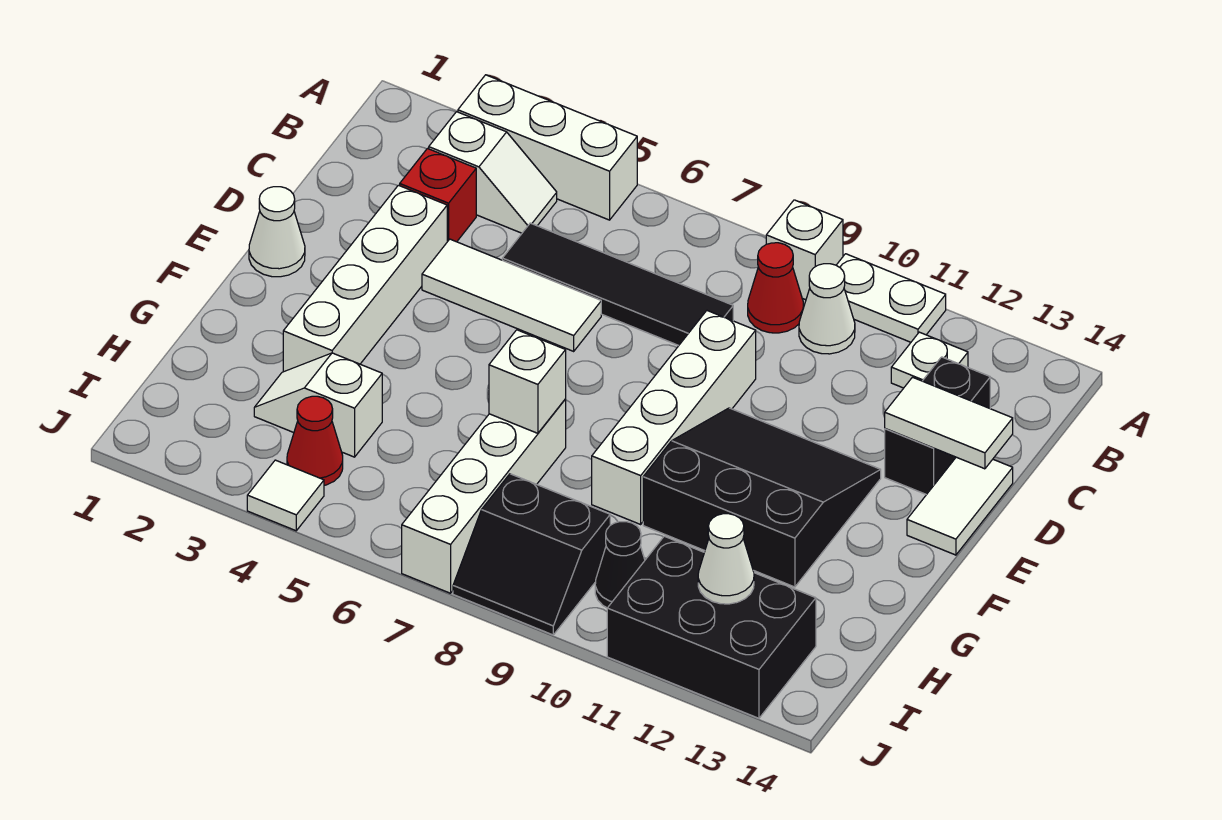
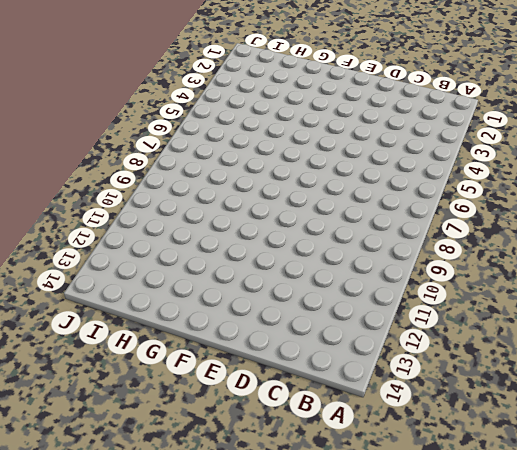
none -> white 1x3 brick [458,75,637,220]
none -> white 1x1 brick [766,200,843,300]
none -> white 1x2 plate [836,254,946,342]

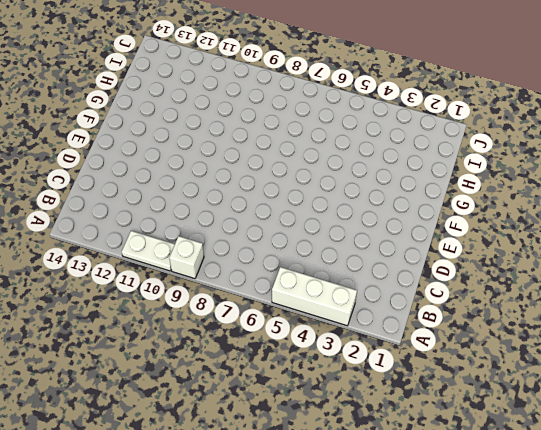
none -> white 1x2 slope [429,112,557,233]
none -> red 1x1 cone [748,243,803,333]
none -> white 1x1 cone [799,264,855,354]

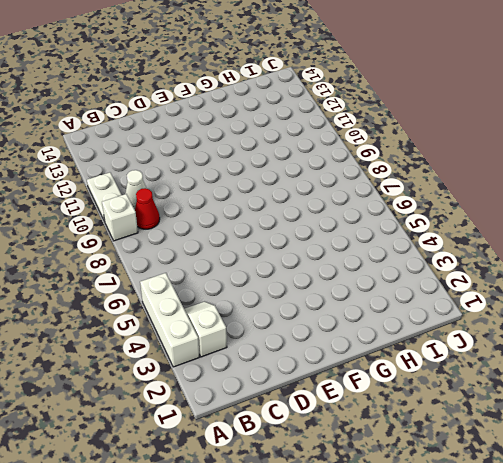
none -> white 1x1 plate [891,332,968,388]
none -> red 1x1 brick [400,149,476,242]
none -> black 1x4 tile [502,223,733,345]

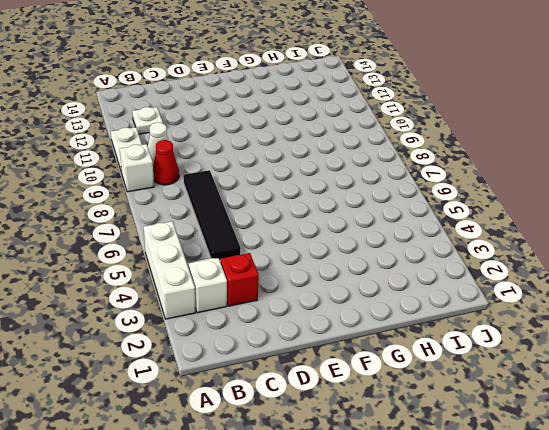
none -> black 1x2 brick [885,357,990,495]
none -> white 1x4 brick [283,185,447,372]
none -> white 1x3 tile [422,239,601,351]

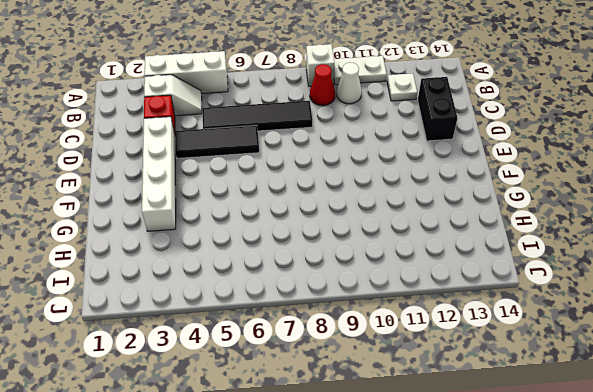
black 1x3 tile [175,125,259,158] -> white 1x3 tile [422,239,601,351]
none -> white 1x4 brick [592,311,756,524]
none -> white 1x2 tile [907,457,1013,555]
none -> white 1x1 cone [249,187,305,277]

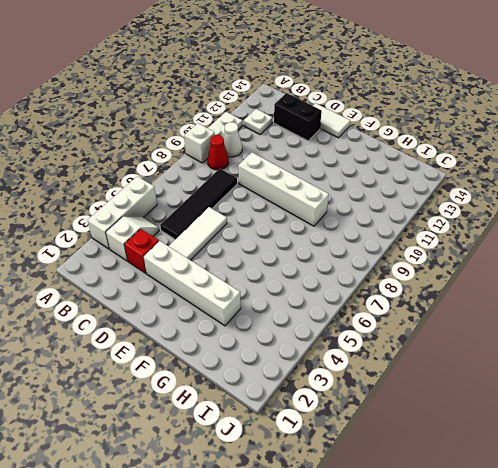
none -> white 1x1 cone [249,187,305,277]
none -> black 3x3 slope [643,408,881,587]
none -> white 1x4 brick [402,399,566,593]

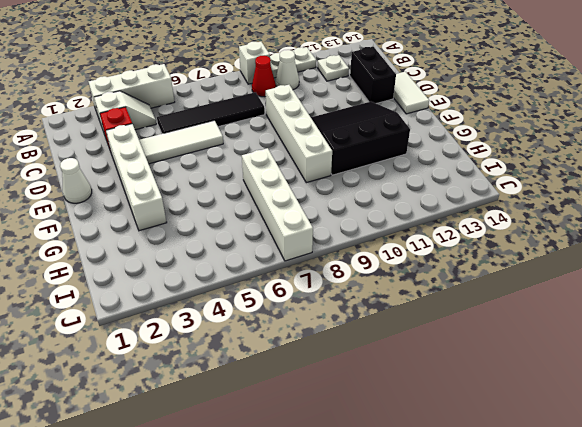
none -> white 1x2 slope [254,353,382,457]
none -> red 1x1 cone [287,396,343,485]
none -> black 2x2 slope [453,474,610,635]

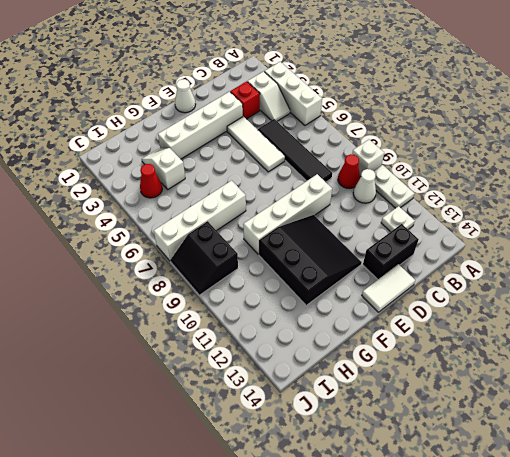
none -> black 1x1 cone [595,522,645,608]
none -> black 2x3 brick [607,536,816,718]
none -> white 1x1 tile [247,460,324,531]

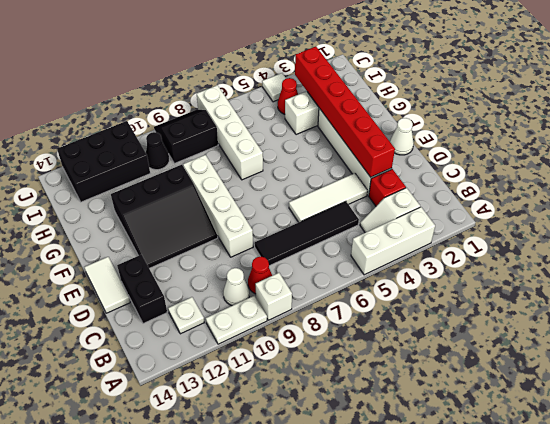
red 1x6 brick [295,47,395,177] -> none
none -> white 1x2 tile [885,377,1013,469]
none -> white 1x1 brick [489,330,566,433]
none -> white 1x1 cone [698,514,754,604]

